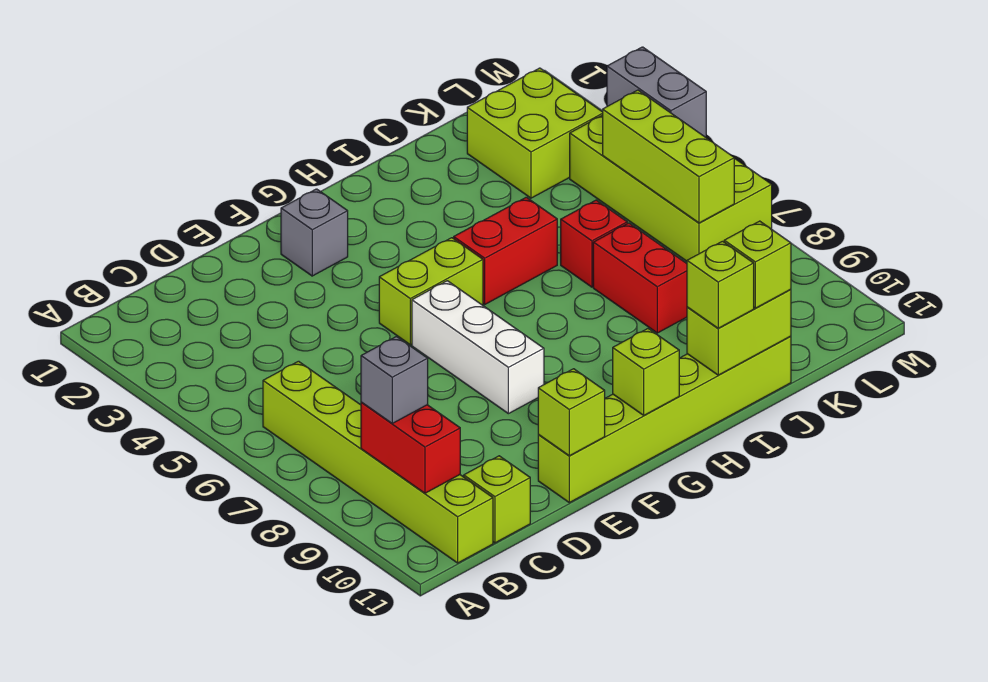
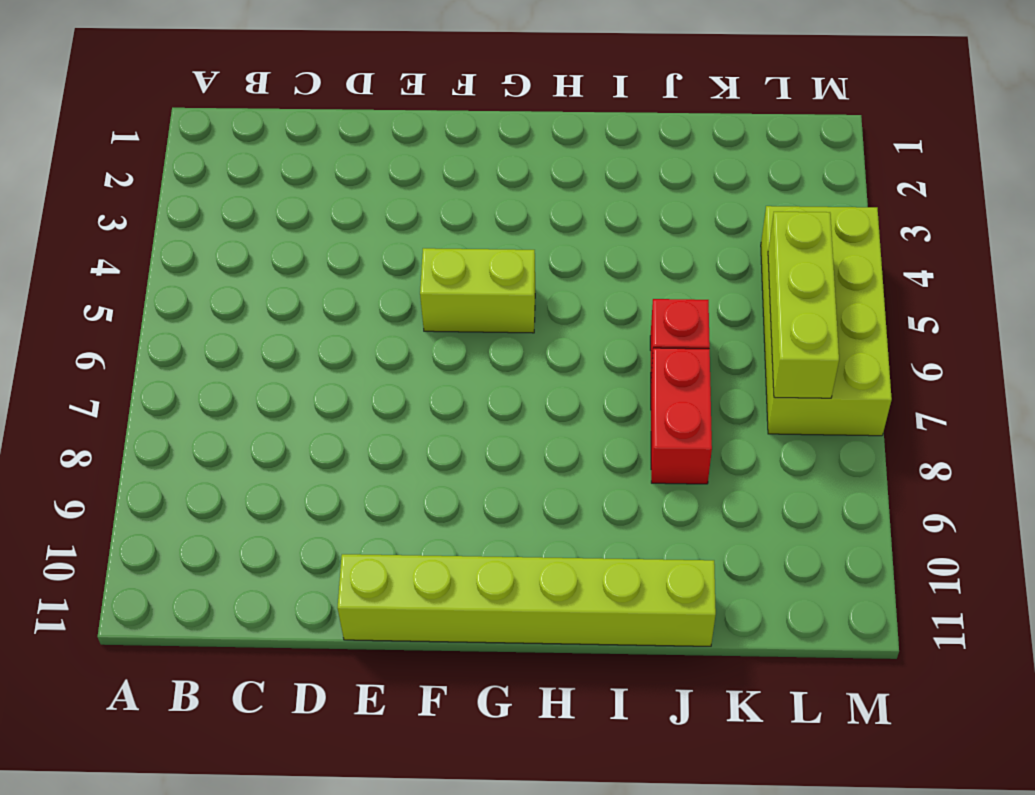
none -> lime 1x6 brick [263,361,493,563]
none -> lime 1x1 brick [464,456,530,543]
none -> grey 1x1 brick [281,189,348,276]

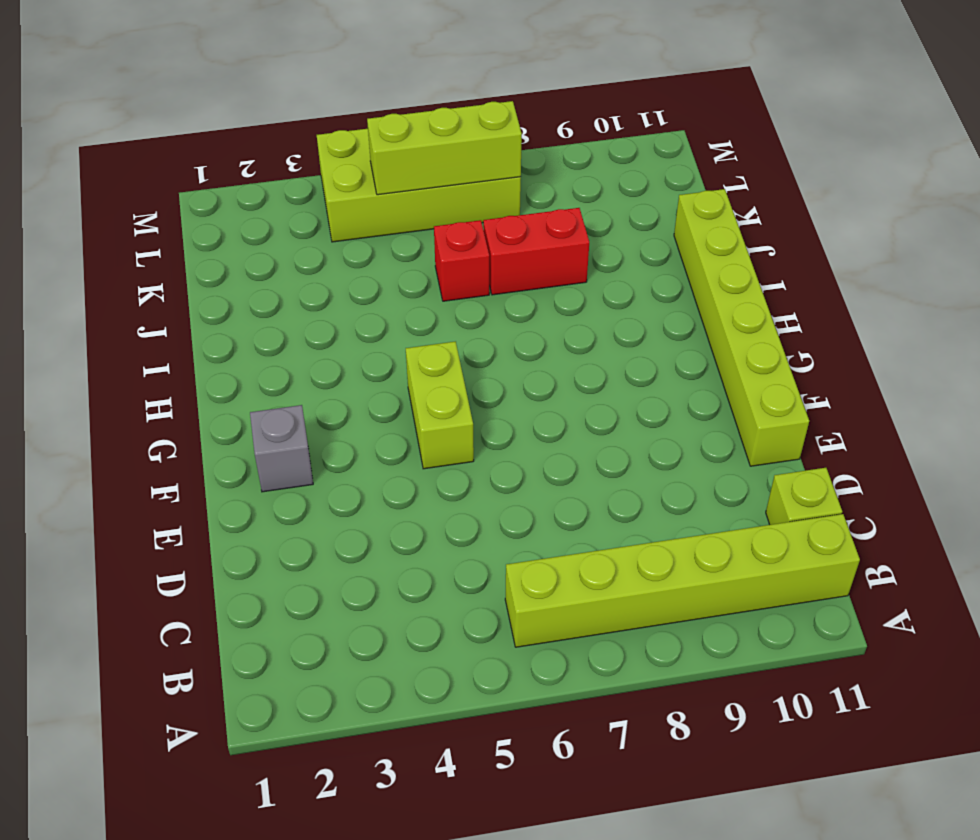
none -> white 1x3 brick [412,281,544,414]
none -> red 1x2 brick [454,197,557,304]
none -> lime 2x2 brick [467,68,603,198]

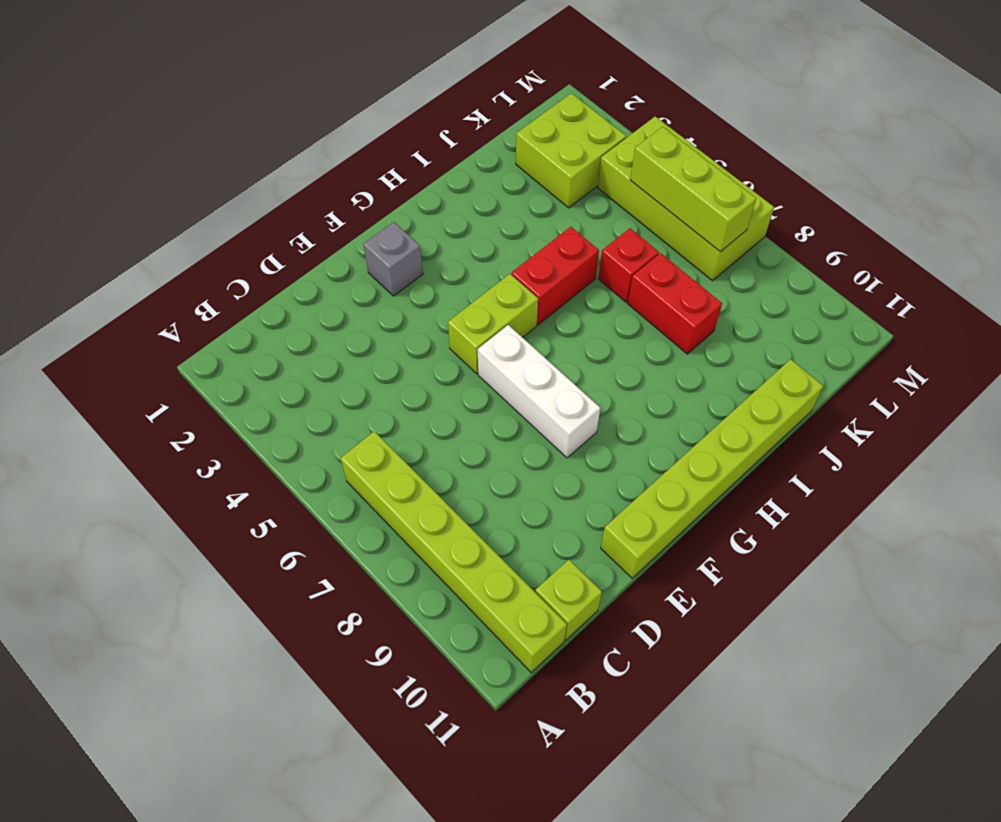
none -> red 1x2 brick [361,402,460,493]
none -> lime 1x1 brick [538,369,605,456]
none -> lime 1x1 brick [613,329,679,415]

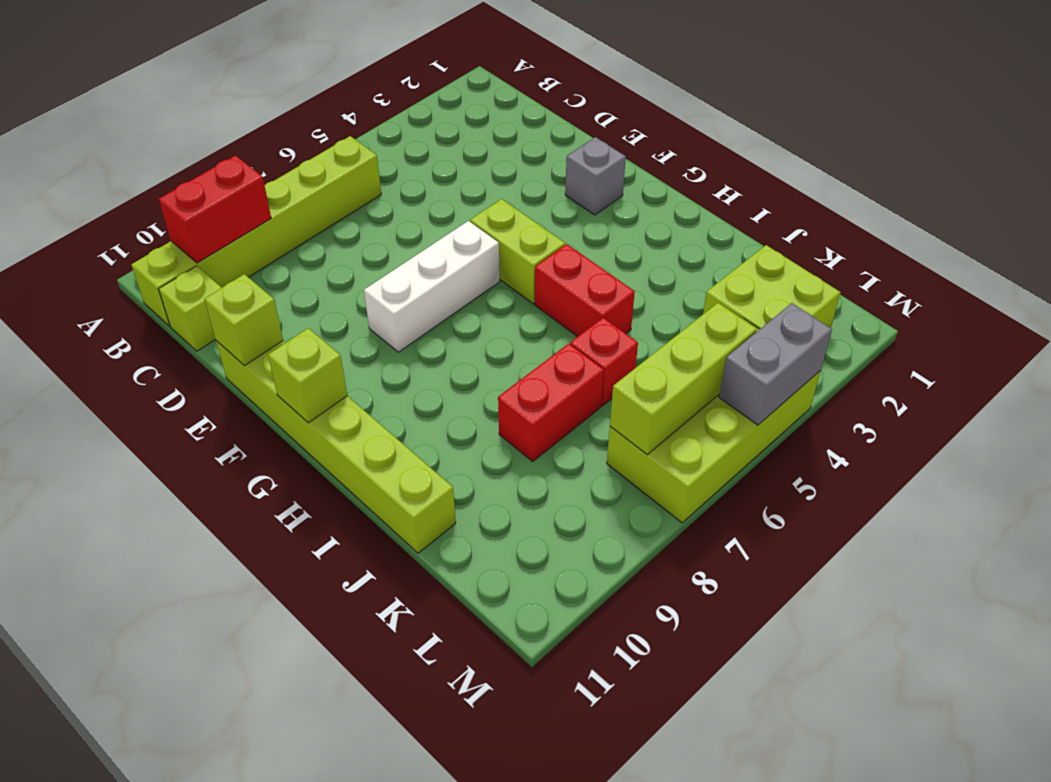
none -> lime 1x2 brick [687,290,791,375]
none -> grey 1x1 brick [361,337,428,423]
none -> lime 1x1 brick [687,241,754,328]

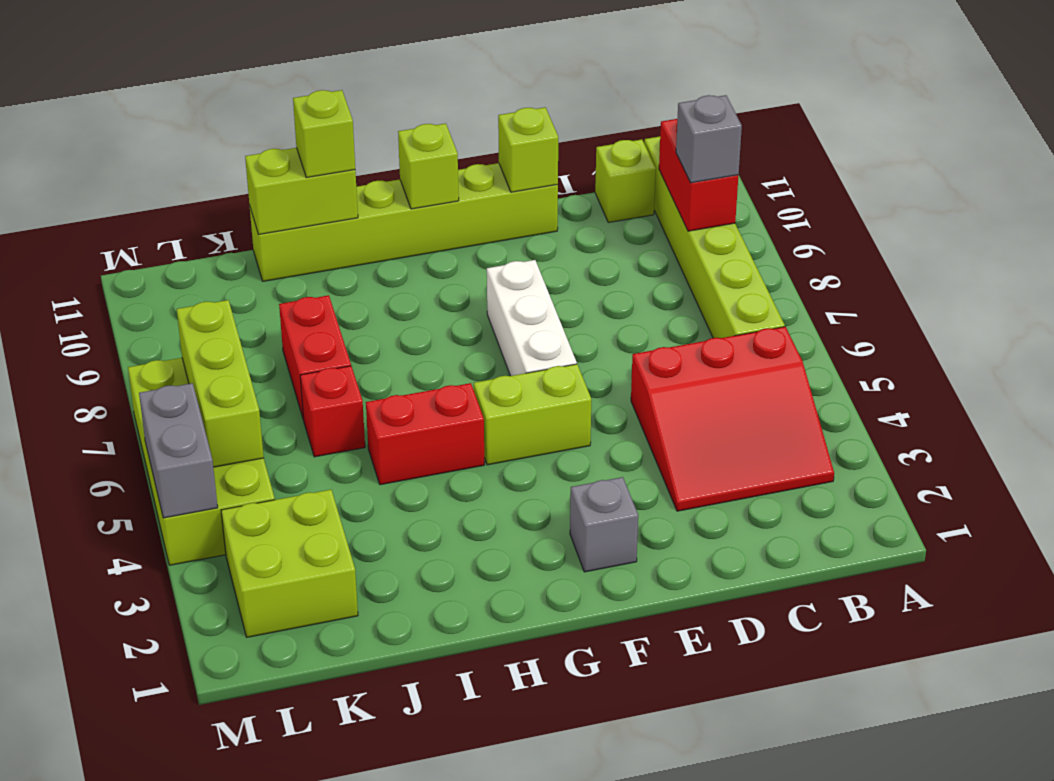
red 3x3 slope [631,327,834,511] -> none
none -> lime 1x1 brick [724,221,791,308]

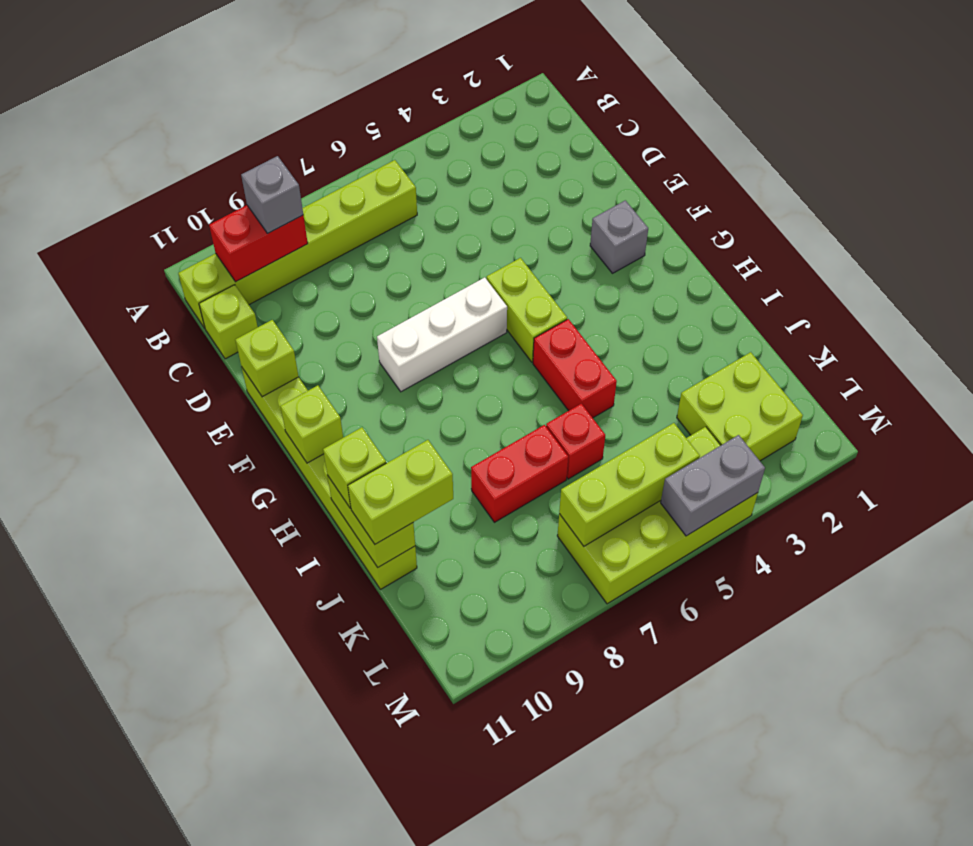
lime 1x2 brick [348,440,453,544] -> lime 1x1 brick [724,221,791,308]

